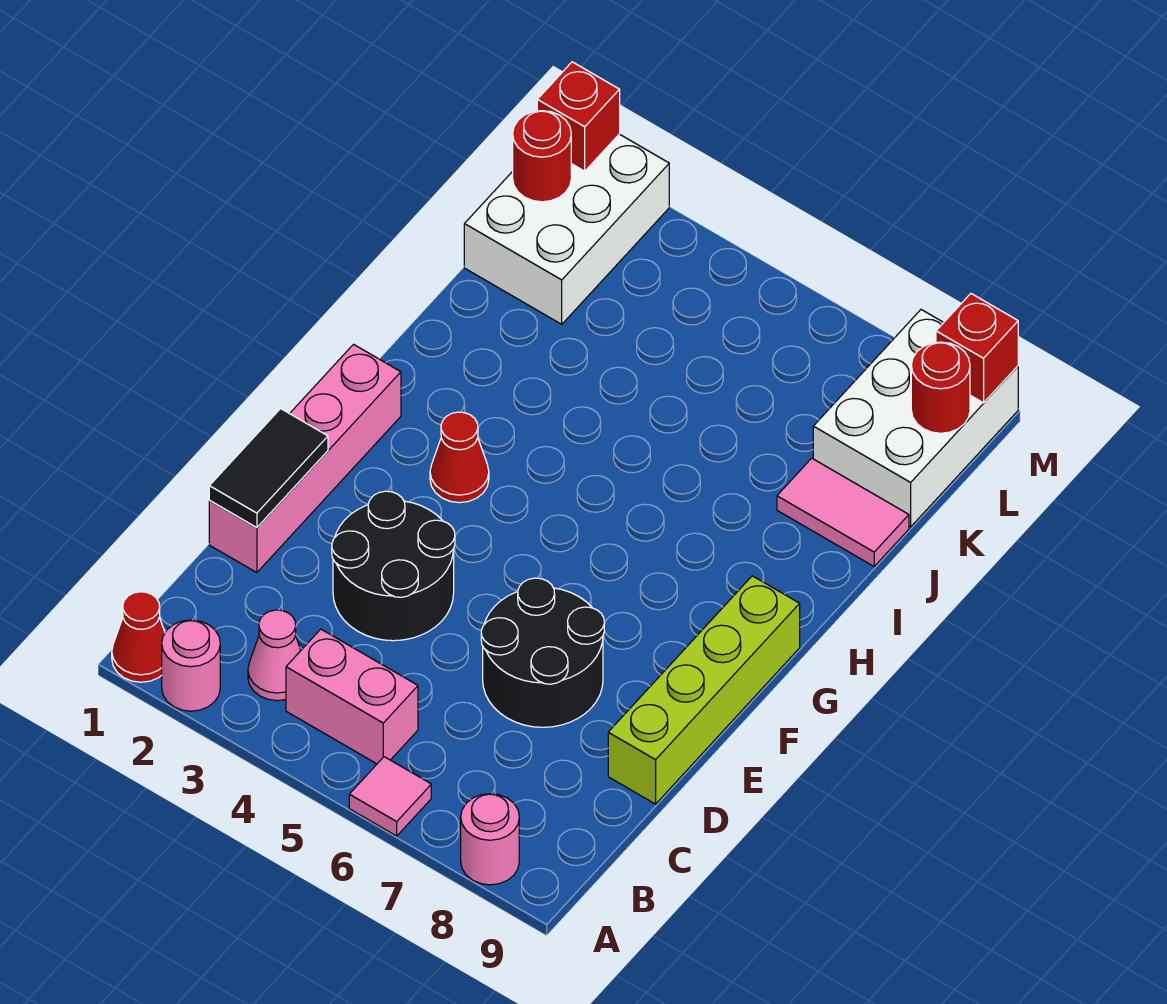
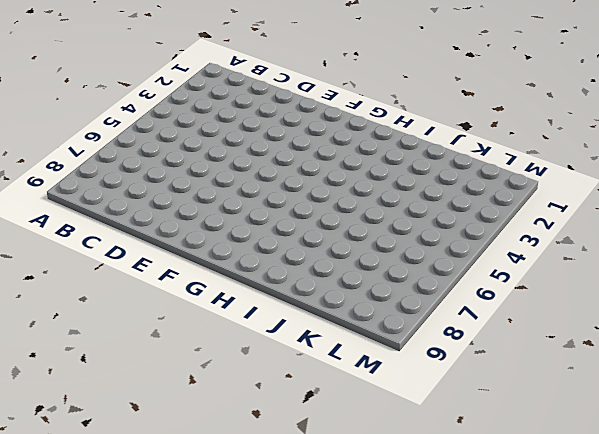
none -> red 1x1 cone [112,592,165,682]
none -> pink 1x1 round brick [162,620,220,711]
none -> pink 1x1 tile [349,757,431,836]

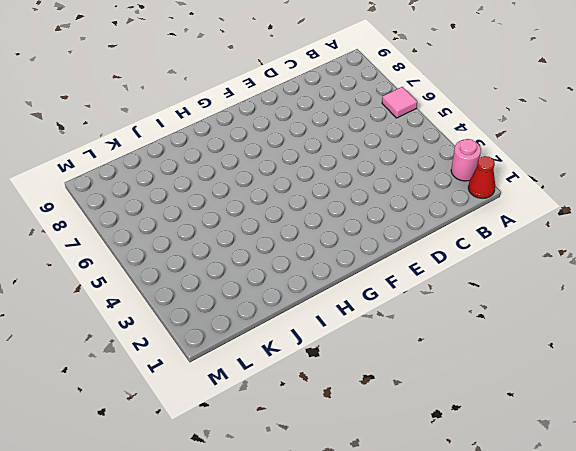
none -> pink 1x1 round brick [461,794,519,885]
none -> pink 1x1 cone [248,610,301,701]
none -> pink 1x2 brick [286,629,418,764]

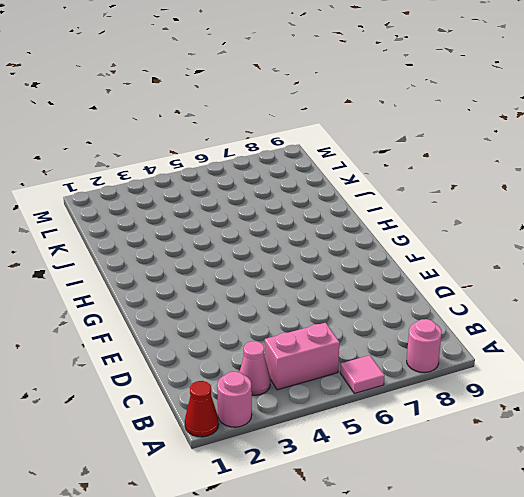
none -> pink 1x4 brick [209,344,401,573]
none -> black 2x2 round brick [332,491,455,641]
none -> black 2x2 round brick [481,578,604,727]

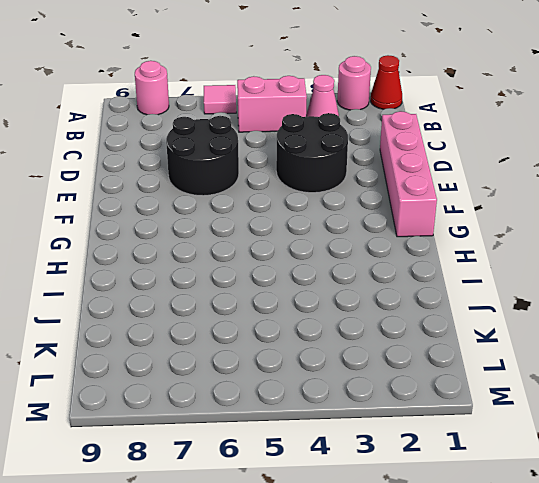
none -> lime 1x4 brick [608,576,800,804]
none -> red 1x1 cone [430,412,489,503]
none -> pink 1x2 tile [777,458,909,566]

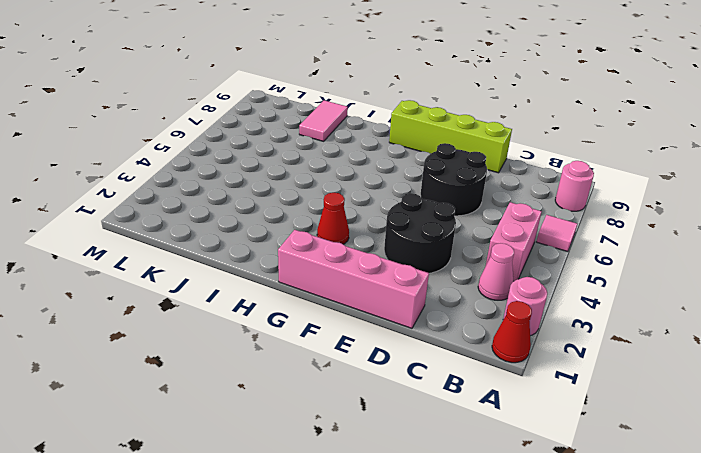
none -> white 2x3 brick [464,134,669,324]
none -> white 2x3 brick [813,310,1018,527]
none -> black 1x2 tile [209,409,328,528]

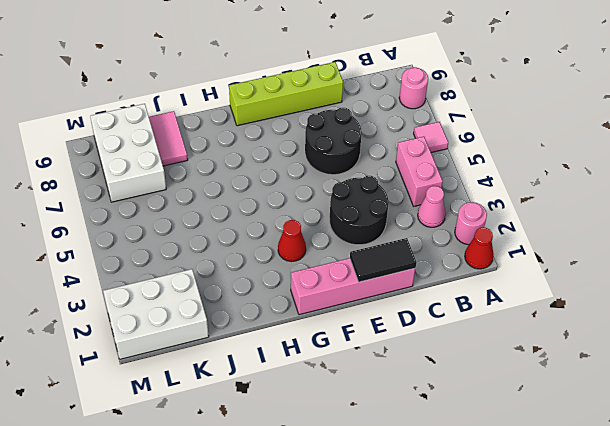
white 2x3 brick [90,104,166,202] -> white 2x3 brick turned to [813,310,1018,527]
none -> red 1x1 round brick [513,111,571,202]
none -> red 1x1 round brick [911,342,970,433]
none -> red 1x1 brick [537,62,620,171]

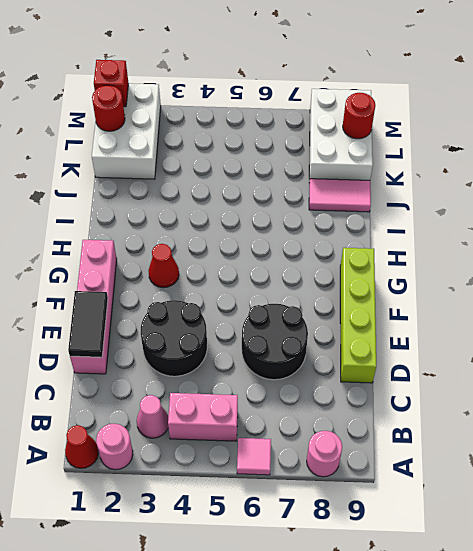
none -> red 1x1 brick [936,294,1018,403]

